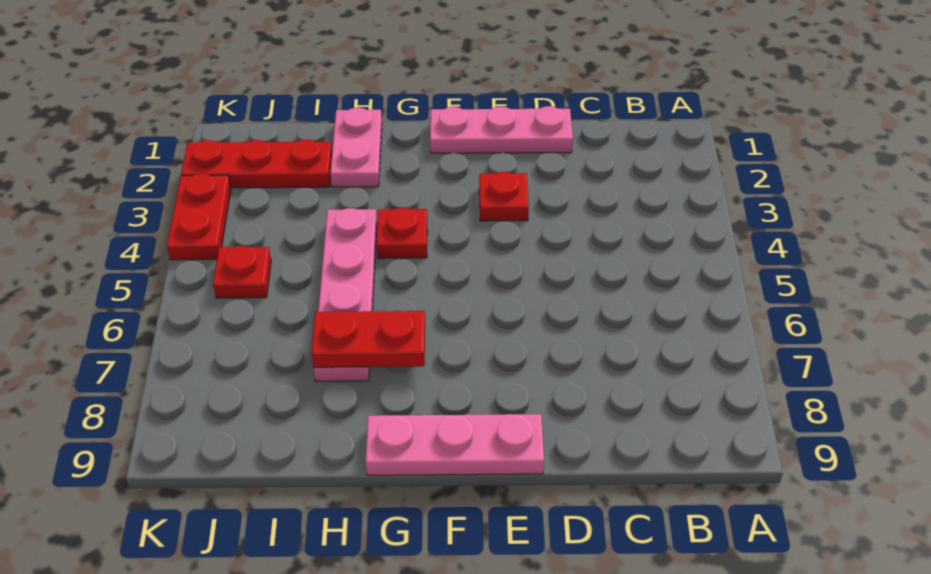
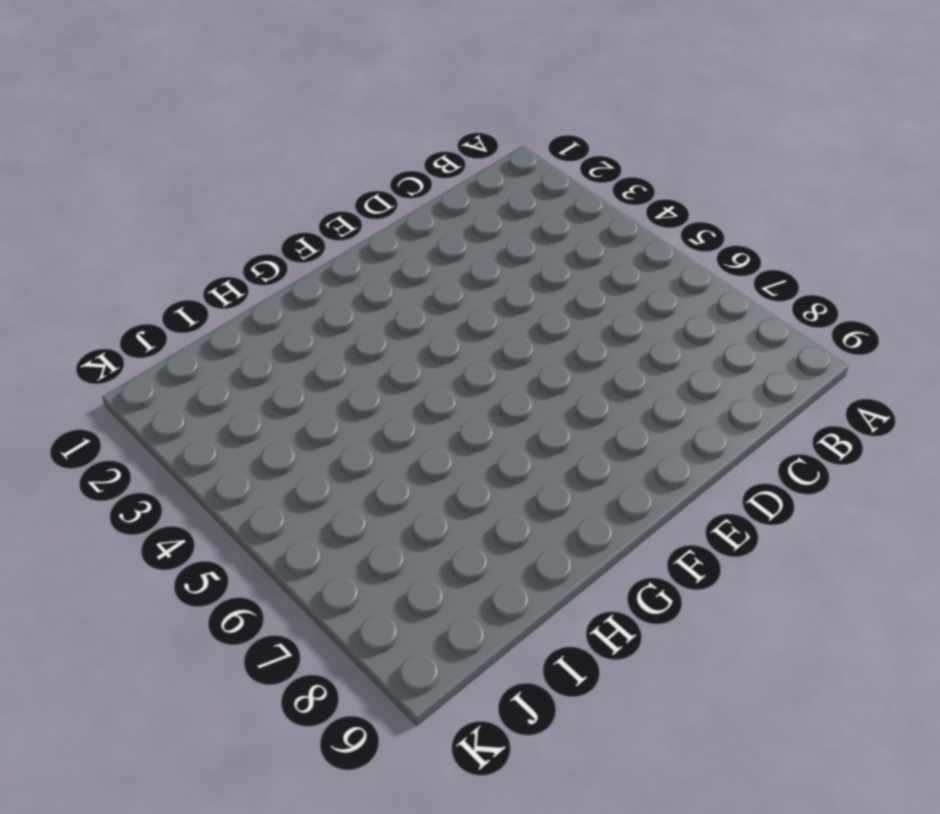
none -> pink 1x3 plate [430,106,573,153]
none -> red 1x1 plate [479,172,529,221]

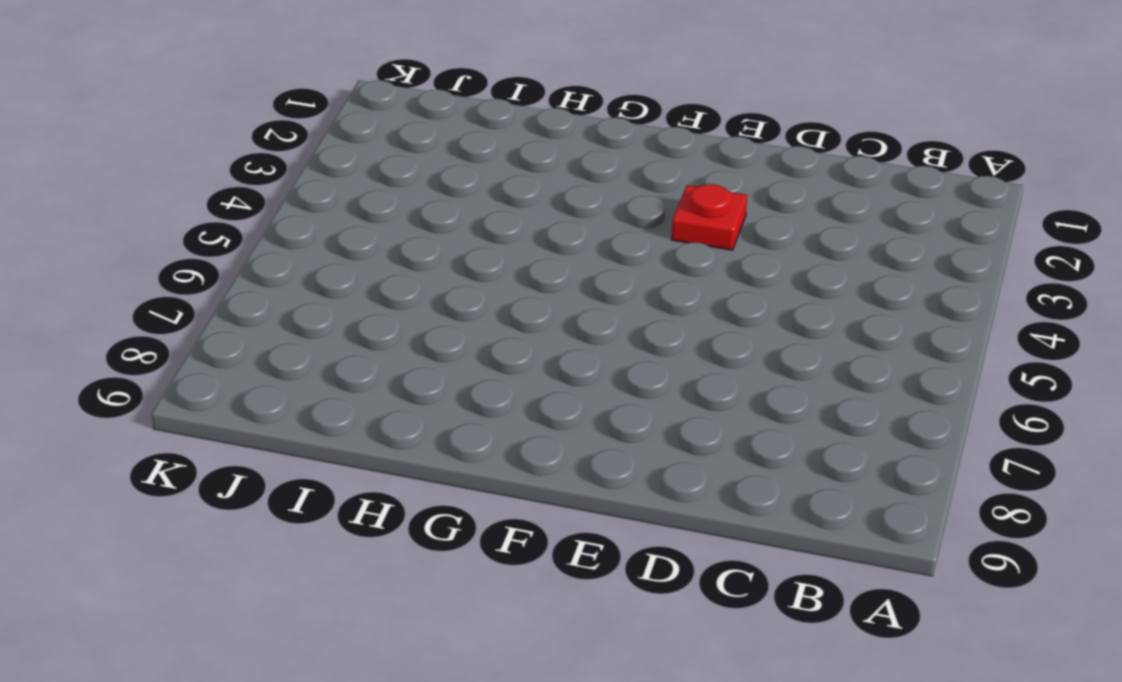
none -> pink 1x3 plate [430,106,573,153]
none -> pink 1x3 plate [366,414,544,475]

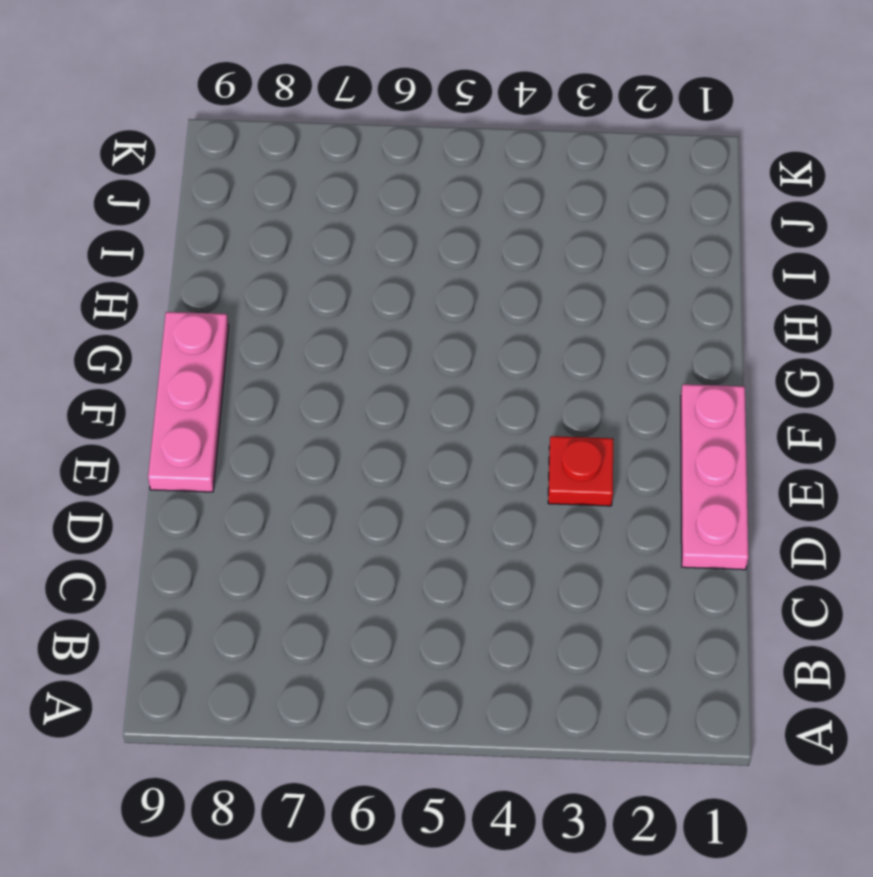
none -> red 1x1 plate [377,208,427,258]
none -> pink 1x2 plate [331,108,382,187]

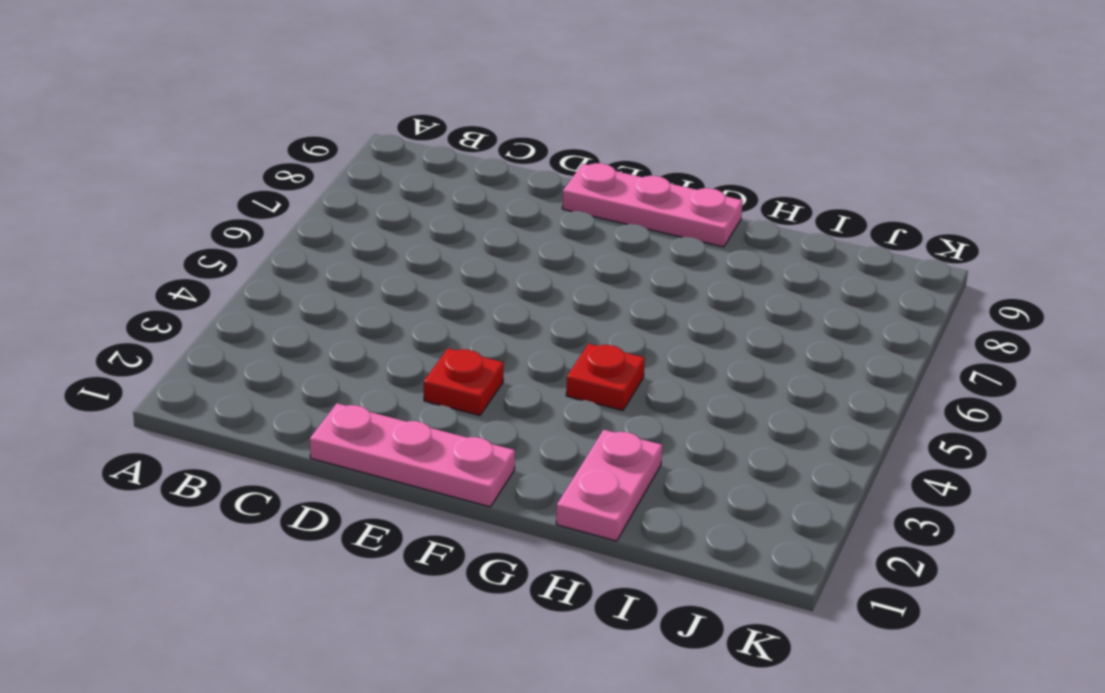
none -> pink 1x4 plate [313,208,377,381]
none -> red 1x3 plate [181,140,332,188]

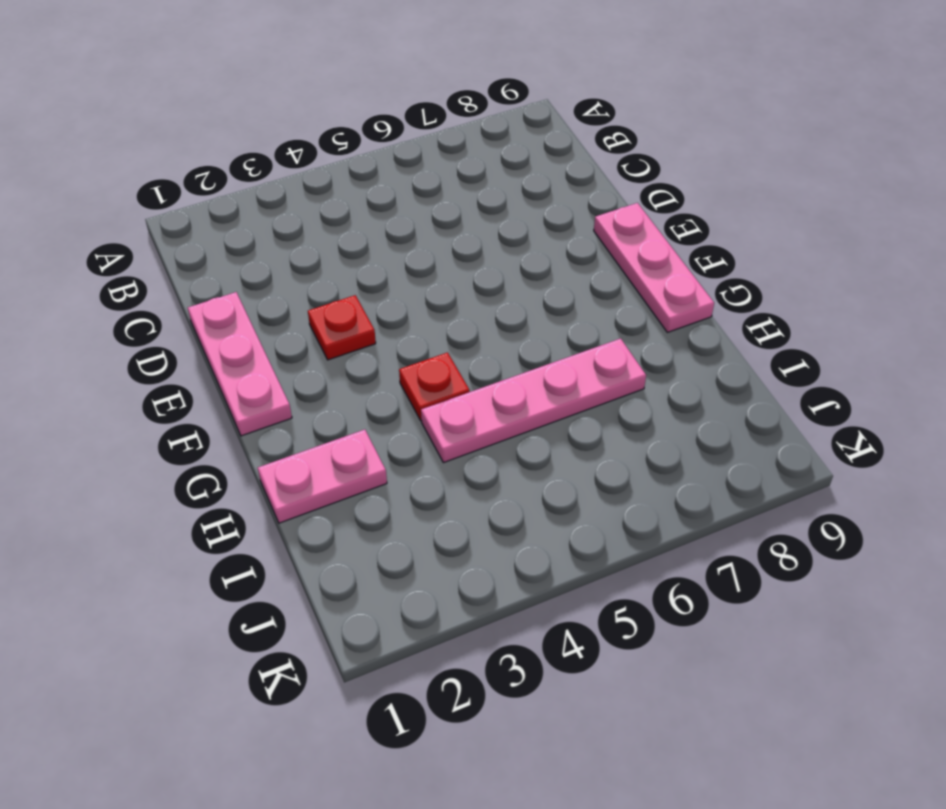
none -> red 1x3 plate [181,140,332,188]
none -> red 1x1 plate [213,246,271,298]

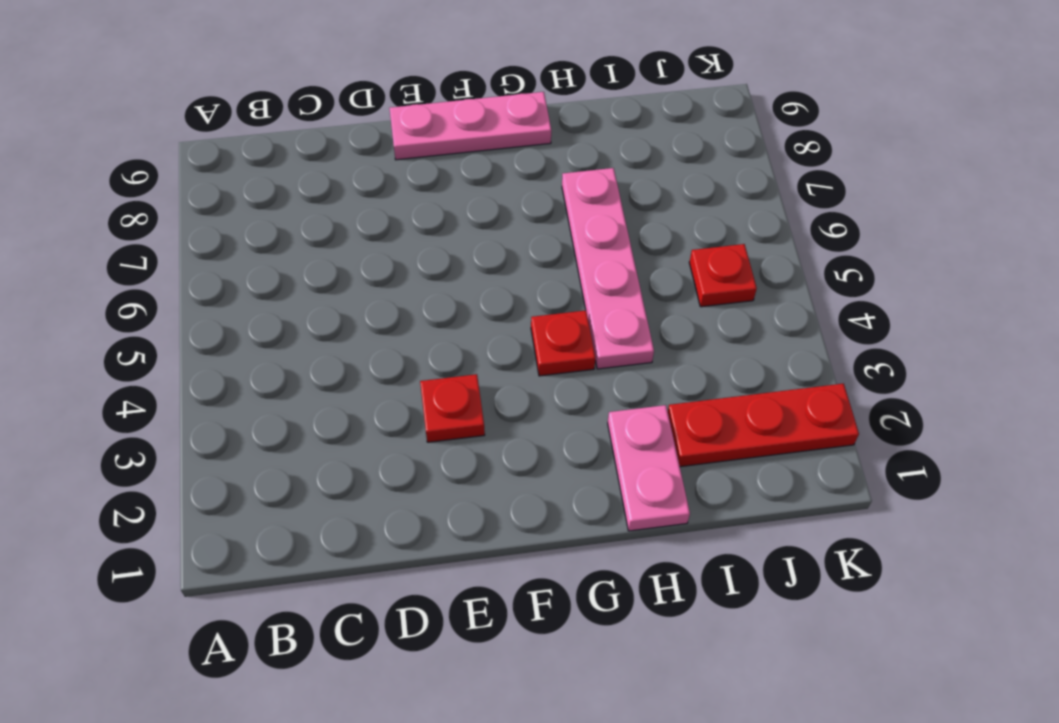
none -> pink 1x3 plate [430,106,573,153]
none -> red 1x2 plate [167,174,231,260]

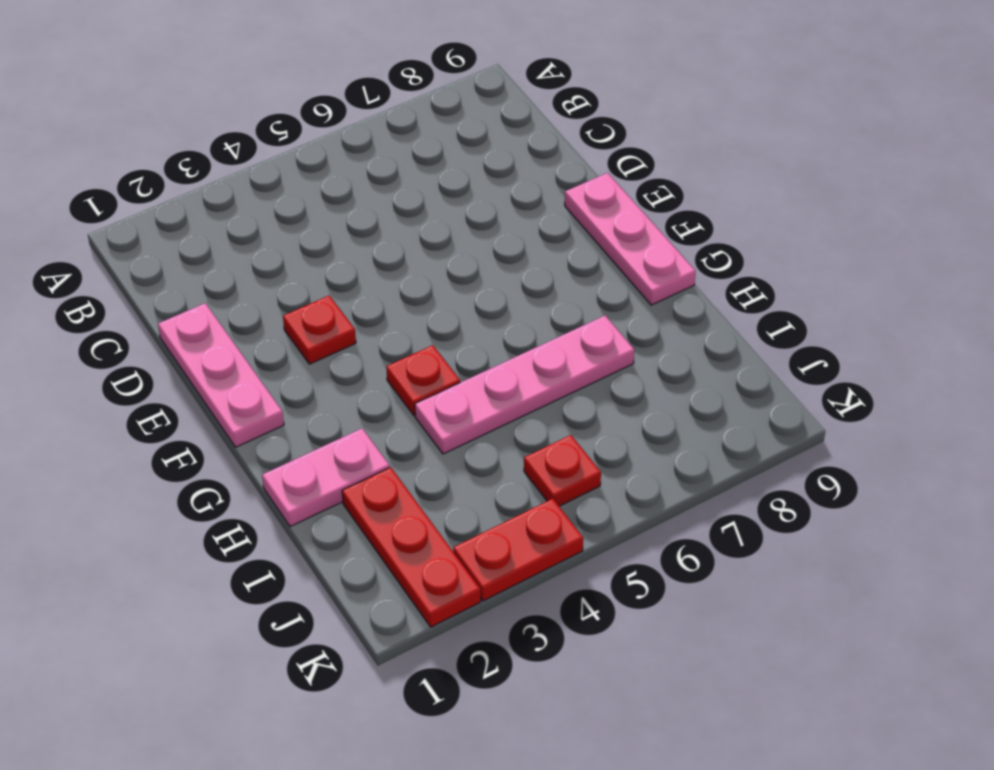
none -> red 1x2 plate [311,311,425,367]

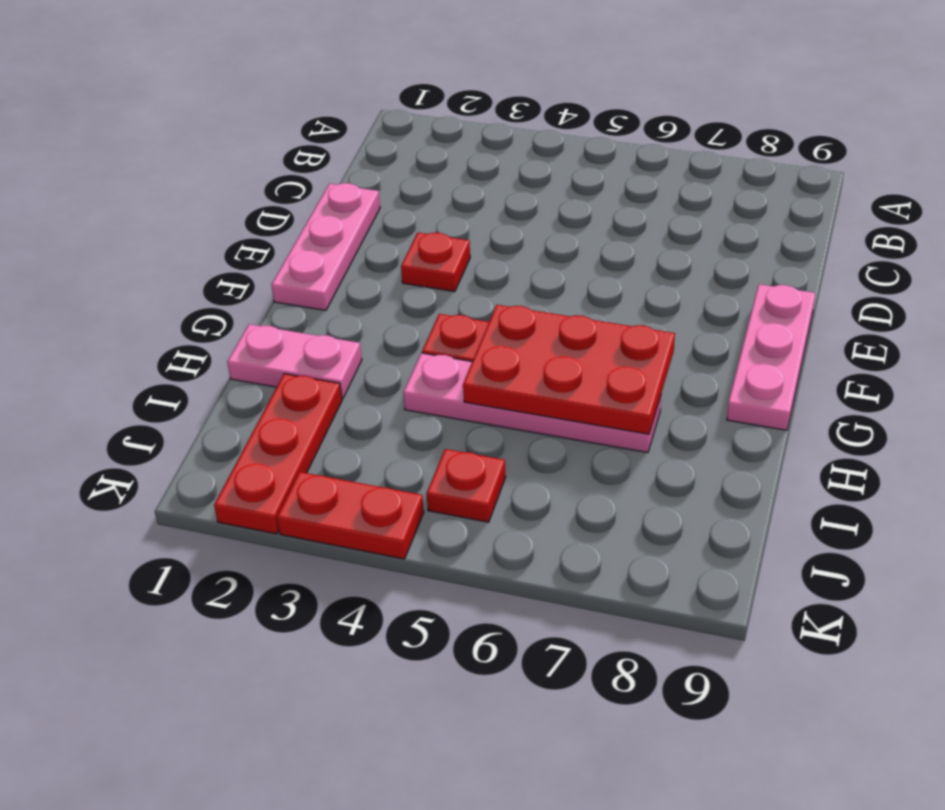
red 2x3 plate [463,305,675,434] -> red 1x2 plate [311,311,425,367]

